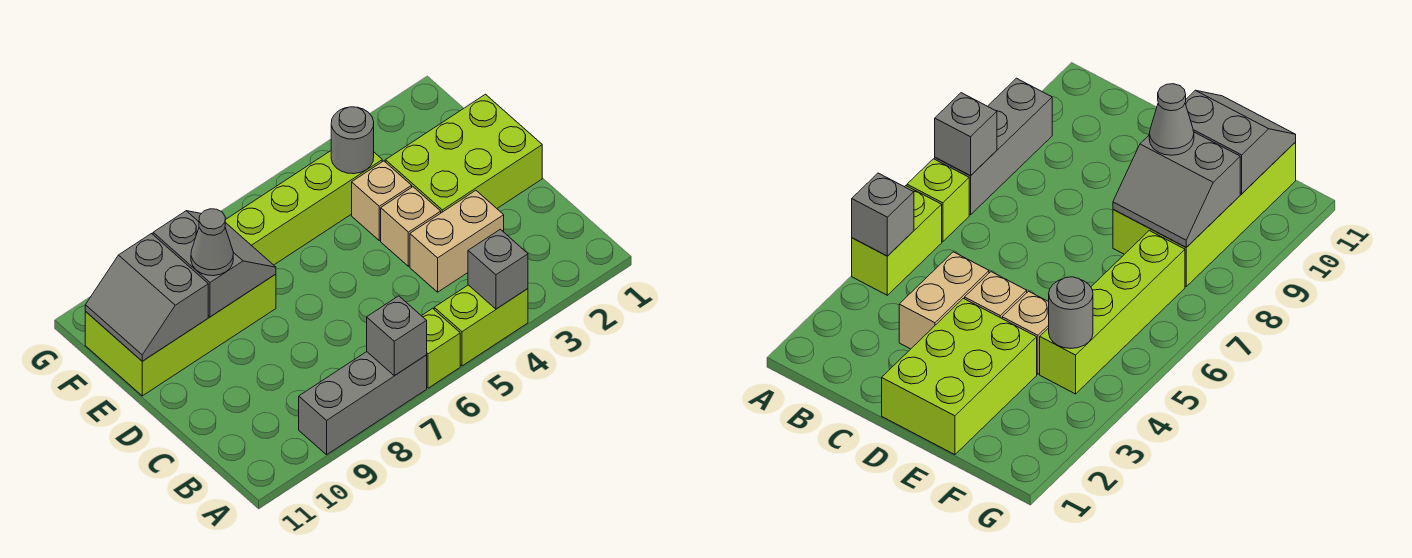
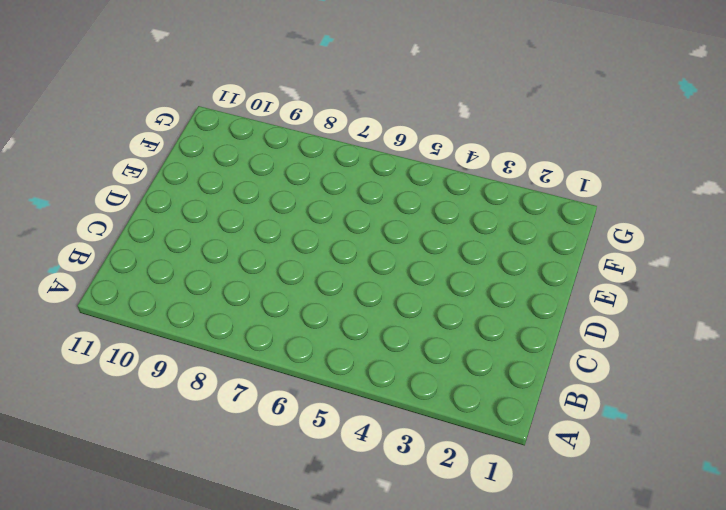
none -> lime 1x2 brick [434,285,528,366]
none -> lime 1x1 brick [422,308,460,388]
none -> grey 1x3 brick [299,352,427,455]

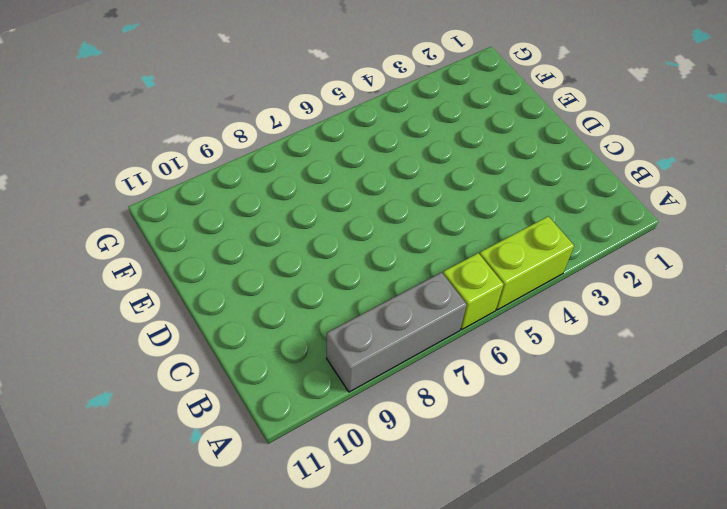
none -> tan 1x2 brick [410,191,504,292]
none -> lime 2x3 brick [385,94,542,213]
none -> tan 1x1 brick [381,187,441,266]

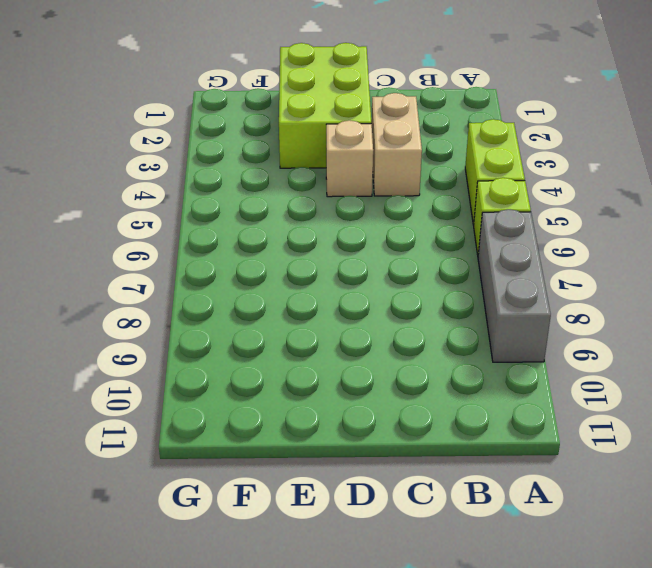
none -> tan 1x1 brick [352,161,412,241]
none -> lime 2x4 brick [85,274,276,396]
none -> lime 1x4 brick [225,151,382,265]

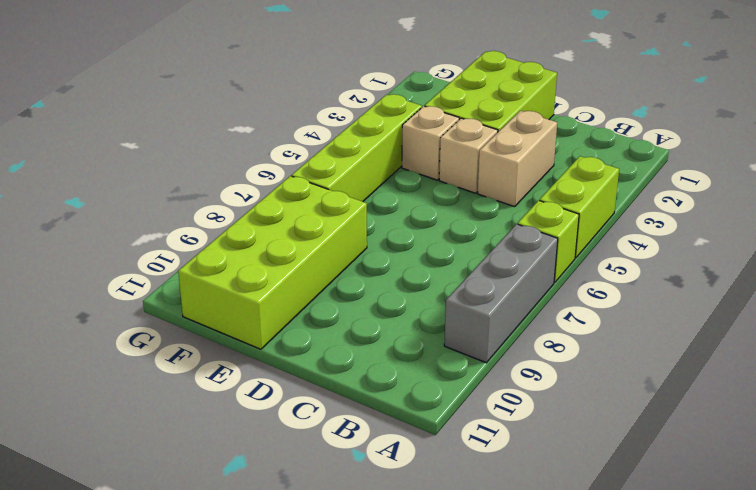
none -> grey 1x1 brick [468,229,528,309]
none -> grey 1x1 brick [367,296,427,376]
none -> grey 2x2 slope [153,211,276,317]

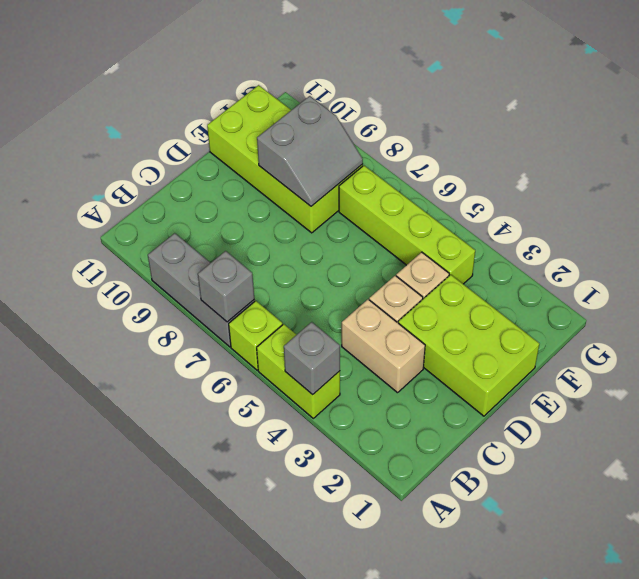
none -> grey 2x2 slope [85,234,208,361]
none -> grey 1x1 round brick [331,107,374,174]
none -> grey 1x1 cone [191,209,233,276]

